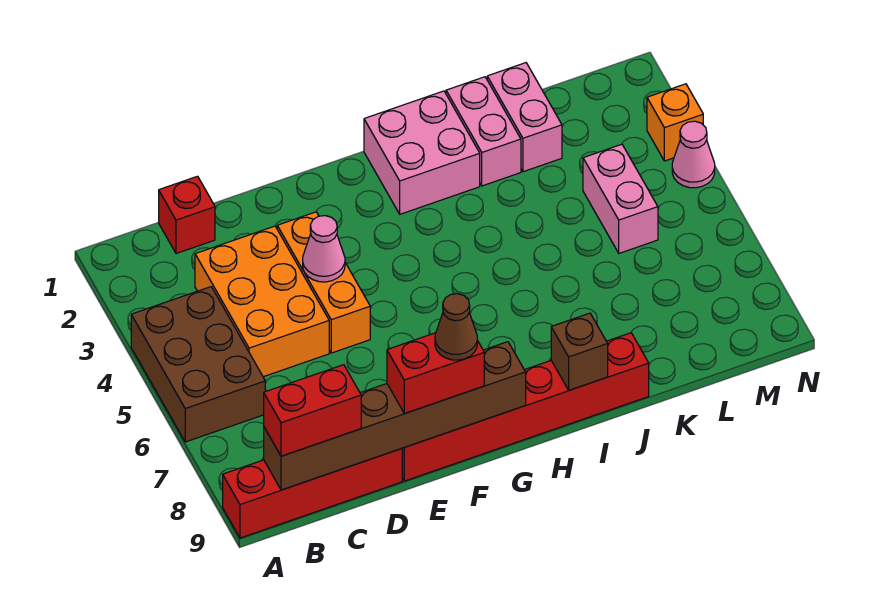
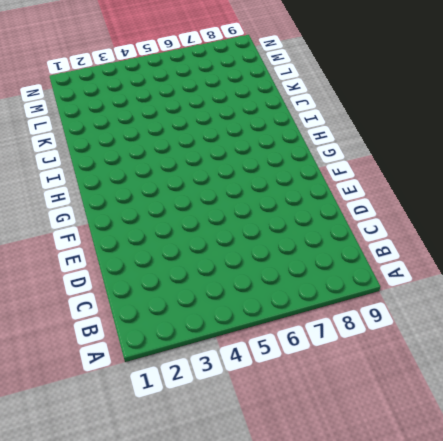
none -> brown 2x3 brick [131,287,265,442]
none -> red 1x4 brick [223,448,402,538]
none -> red 1x1 brick [159,176,215,254]

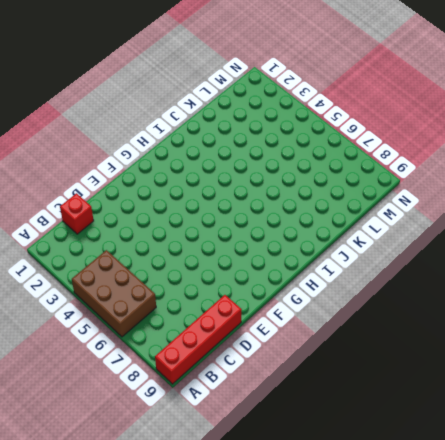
none -> orange 2x3 brick [195,226,329,377]
none -> orange 1x3 brick [277,212,370,353]
none -> red 1x6 brick [402,333,649,481]

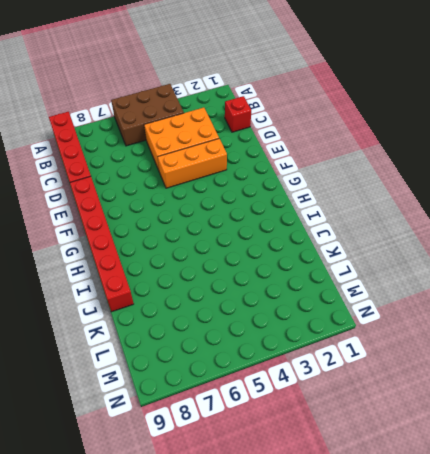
none -> pink 2x2 brick [364,91,480,214]
none -> pink 1x2 brick [446,77,521,186]
none -> pink 1x2 brick [487,63,562,172]

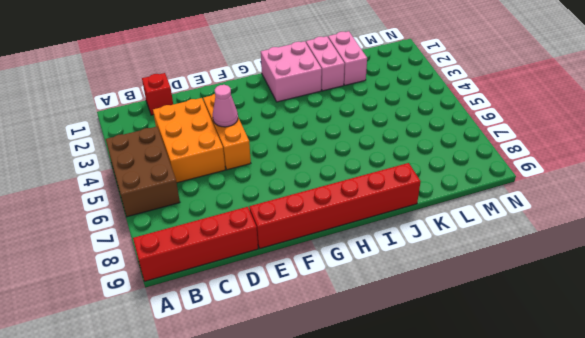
none -> pink 1x2 brick [583,144,658,253]
none -> orange 1x1 brick [647,84,703,161]
none -> pink 1x1 cone [672,121,715,188]

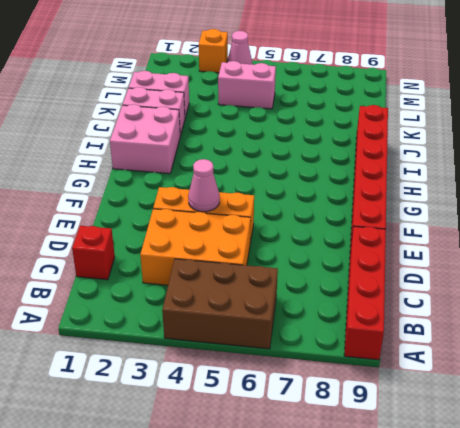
none -> brown 1x6 brick [264,342,526,490]
none -> brown 1x1 brick [551,313,608,390]
none -> red 1x2 brick [264,365,361,456]

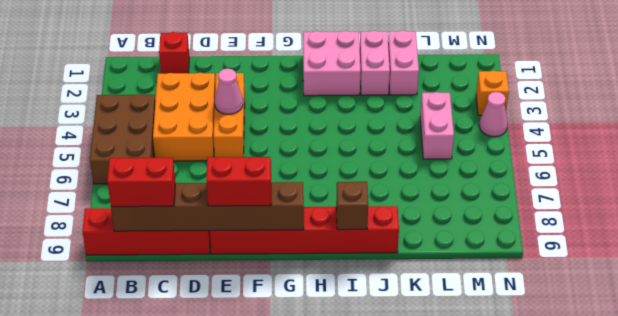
none -> brown 1x1 cone [435,294,477,360]

